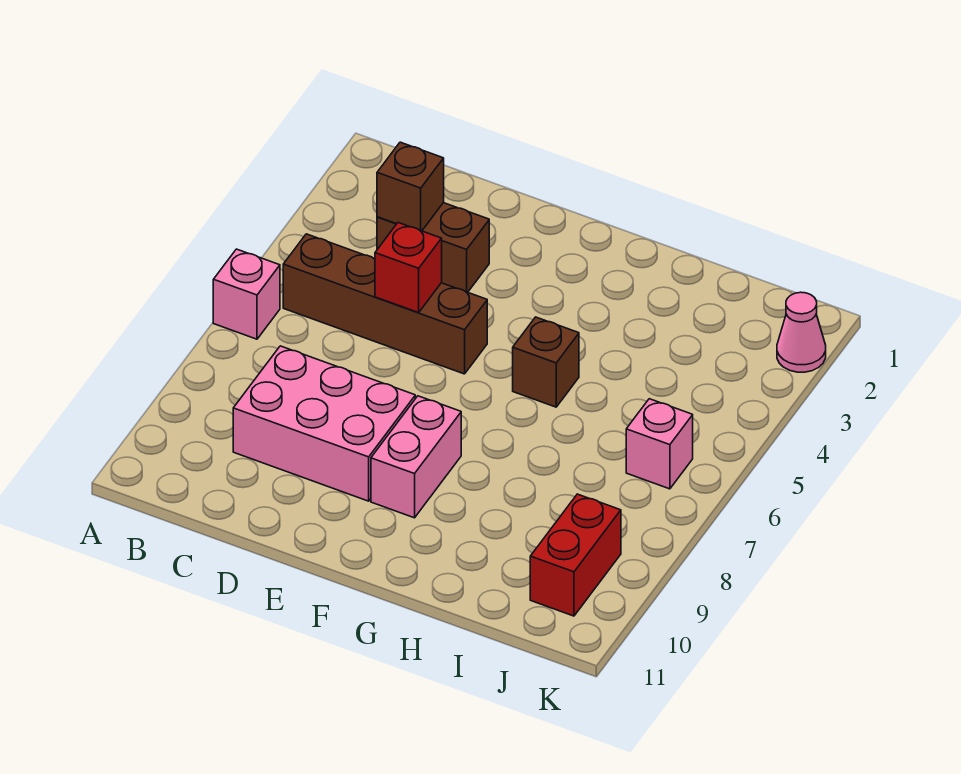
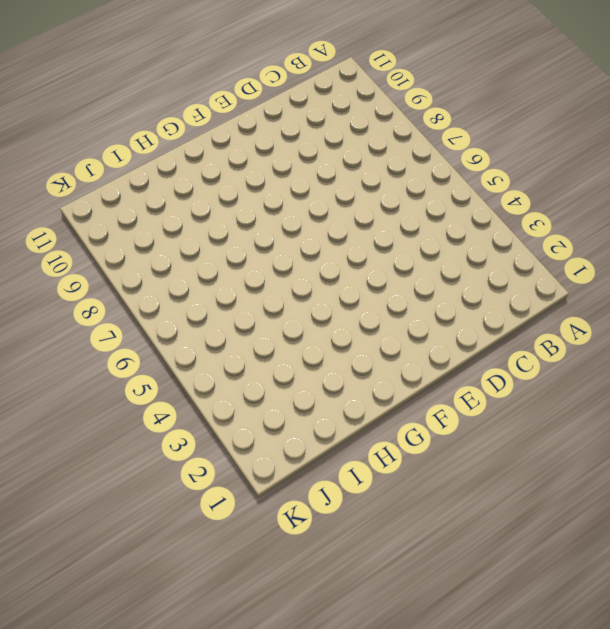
none -> pink 1x1 brick [213,249,280,339]
none -> brown 1x4 brick [283,234,487,374]

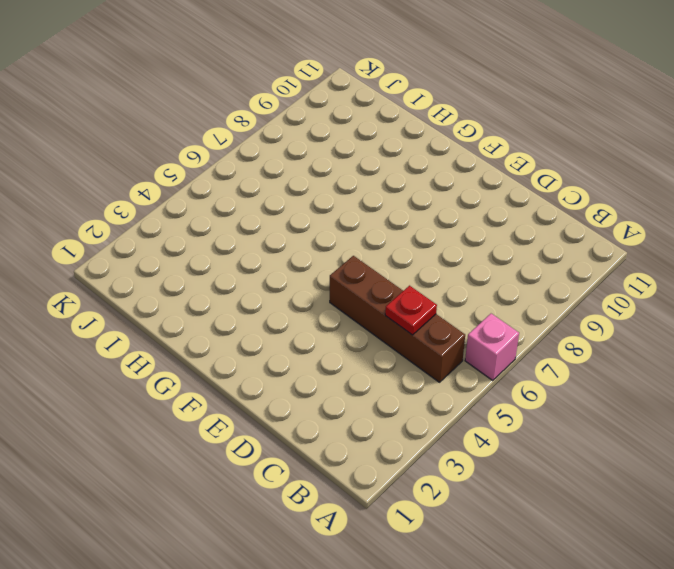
red 1x1 plate [385,286,437,335] -> none
none -> brown 1x2 brick [377,203,489,292]
none -> pink 2x3 brick [233,346,415,501]

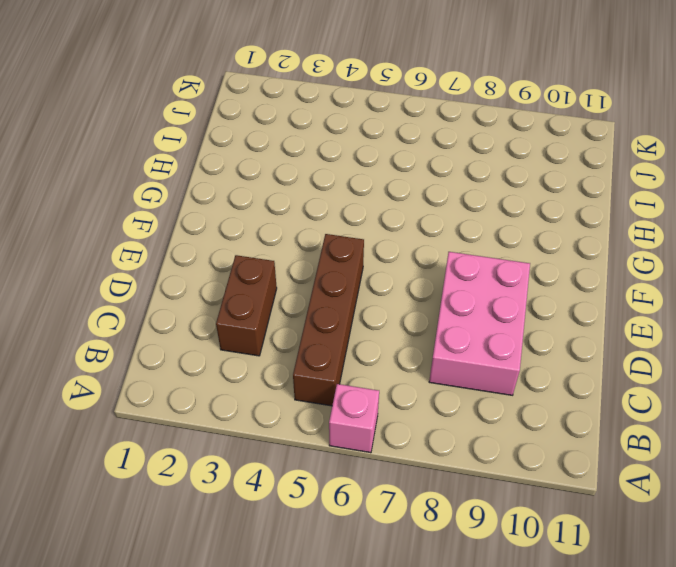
none -> pink 1x2 brick [371,396,461,518]
none -> brown 1x1 brick [513,317,579,407]

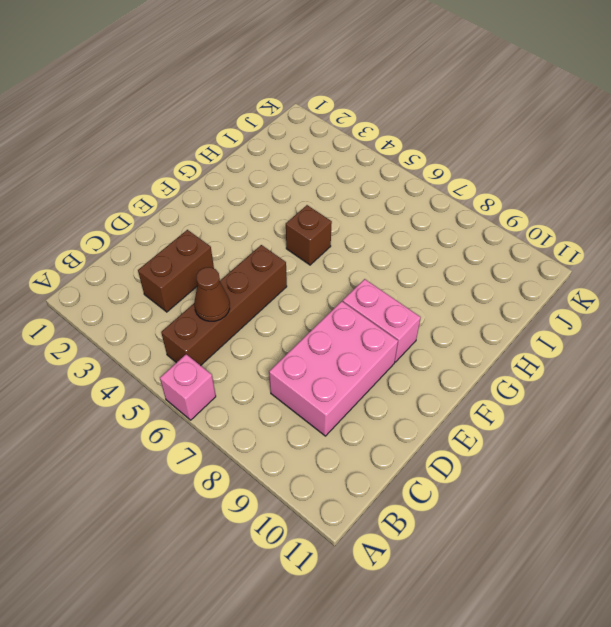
brown 1x1 cone [194,267,230,321] -> none
none -> pink 1x1 brick [626,399,693,489]
none -> red 1x2 brick [530,494,621,616]

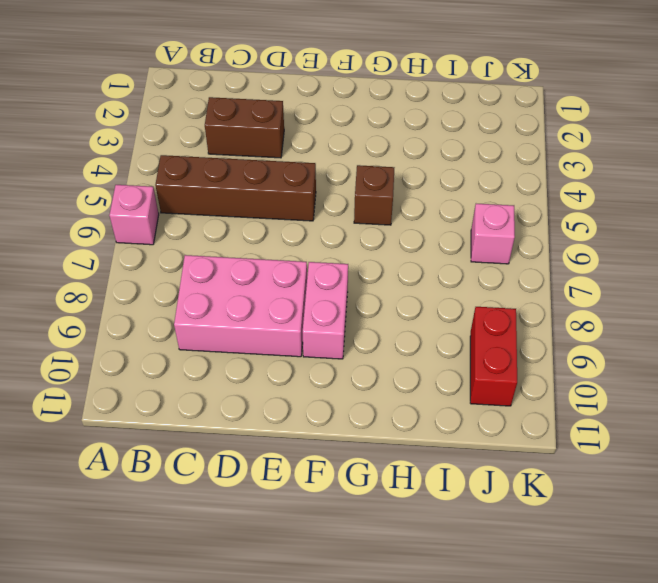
none -> pink 1x1 cone [777,292,826,372]
none -> brown 1x1 brick [377,142,444,231]

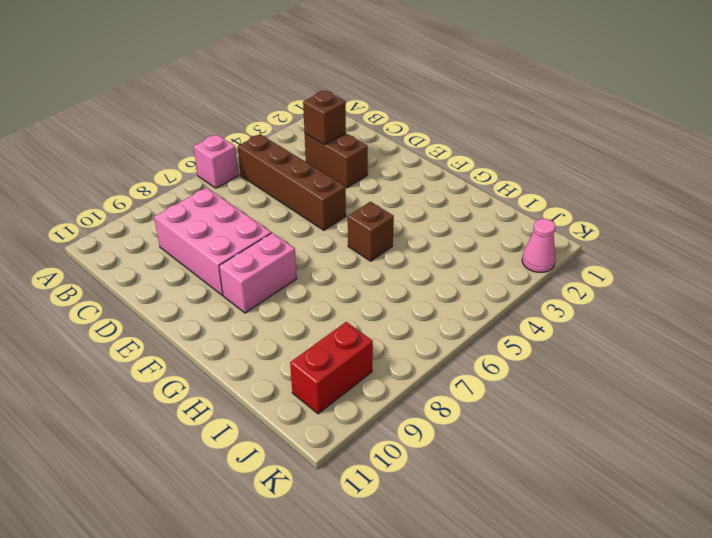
none -> pink 1x1 brick [626,399,693,489]
none -> red 1x1 brick [375,223,442,313]

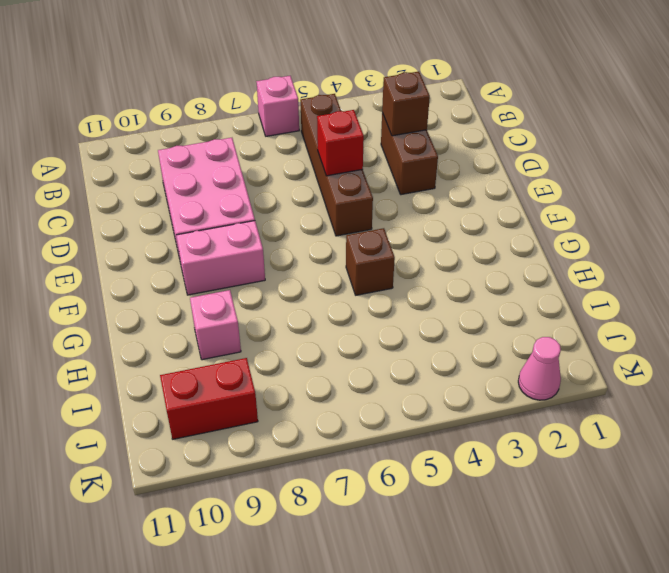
pink 1x1 brick [190,290,241,360] -> pink 1x1 brick moved to [626,399,693,489]

